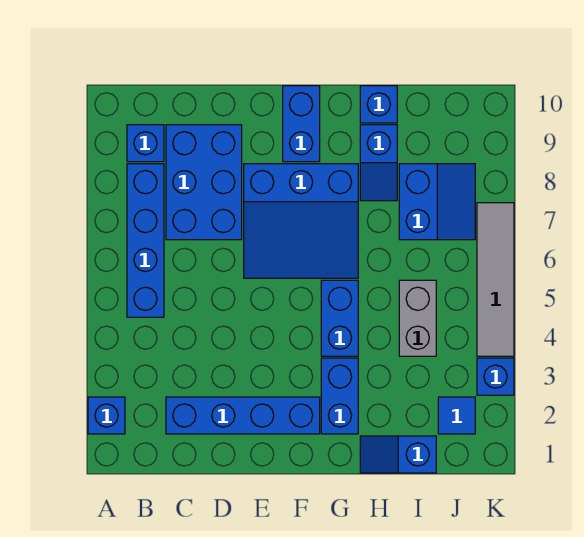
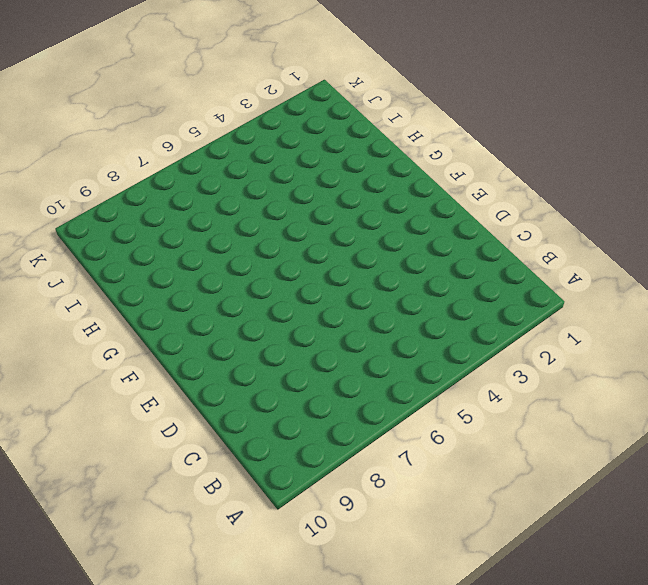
none -> blue 1x1 brick [88,397,125,434]
none -> blue 1x4 brick [127,164,164,317]
none -> blue 1x1 brick [127,125,164,162]

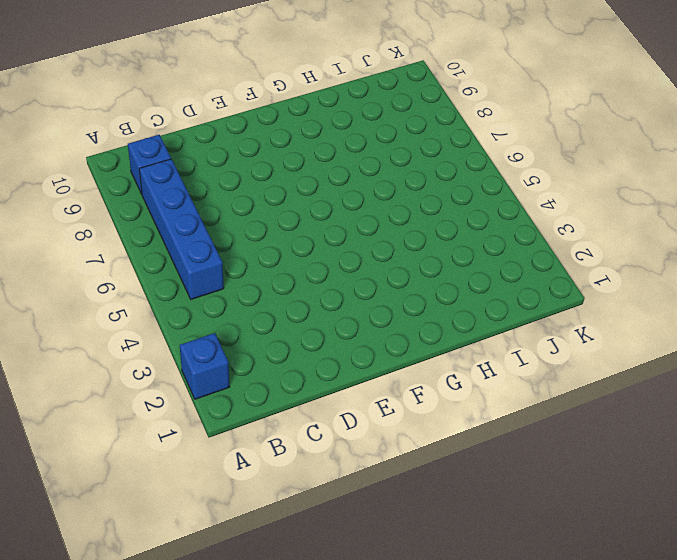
none -> blue 1x4 brick [166,397,320,434]
none -> blue 2x3 brick [166,125,242,240]
none -> blue 3x3 slope [244,164,358,278]

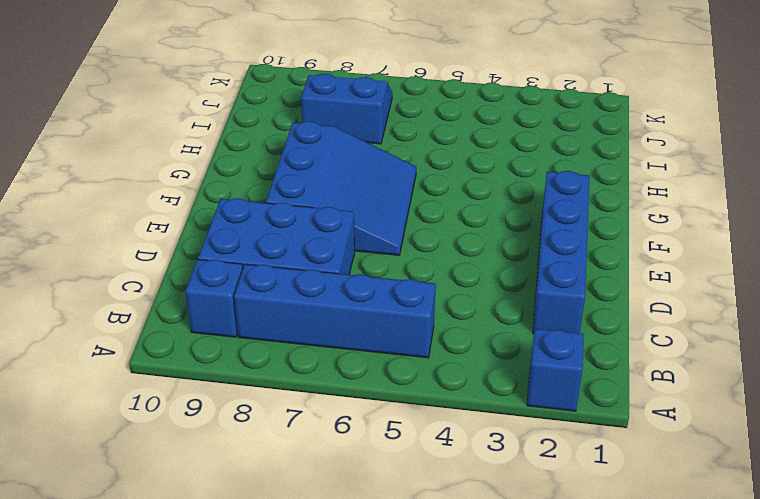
none -> blue 1x2 brick [283,86,320,162]
none -> blue 1x2 brick [321,358,358,434]
none -> blue 1x2 brick [321,280,358,356]

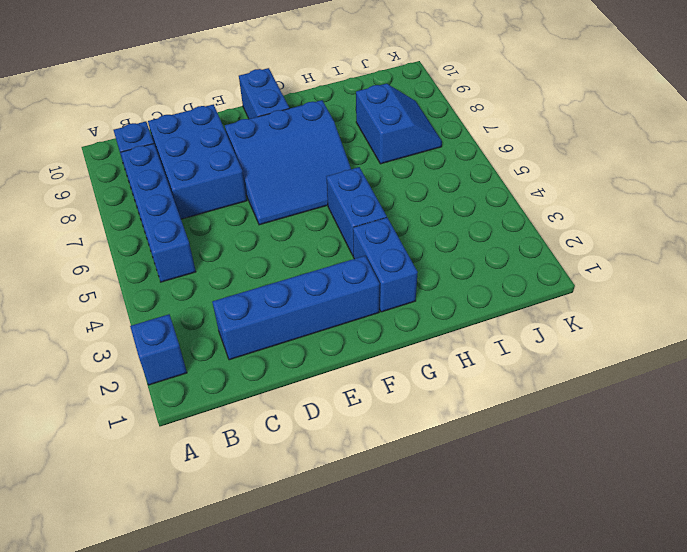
none -> blue 1x2 slope [360,436,436,473]
none -> blue 1x2 slope [360,125,397,201]
none -> blue 1x1 brick [360,86,397,123]

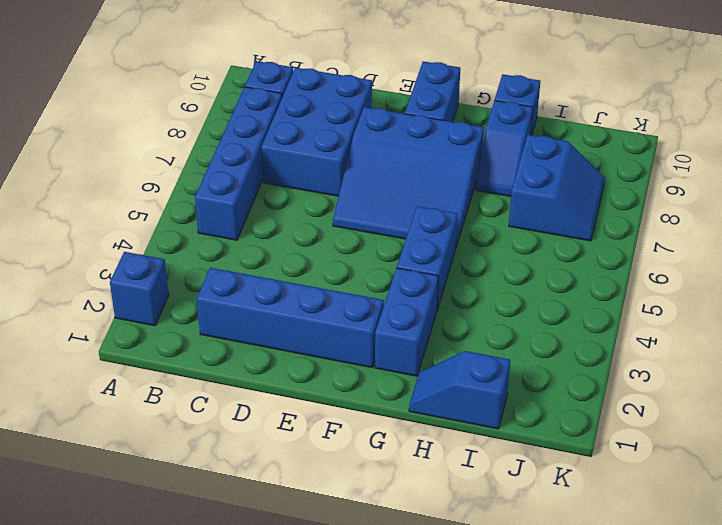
none -> grey 1x2 brick [399,280,436,356]
none -> blue 1x1 tile [438,397,475,434]
none -> blue 1x1 brick [477,358,514,395]

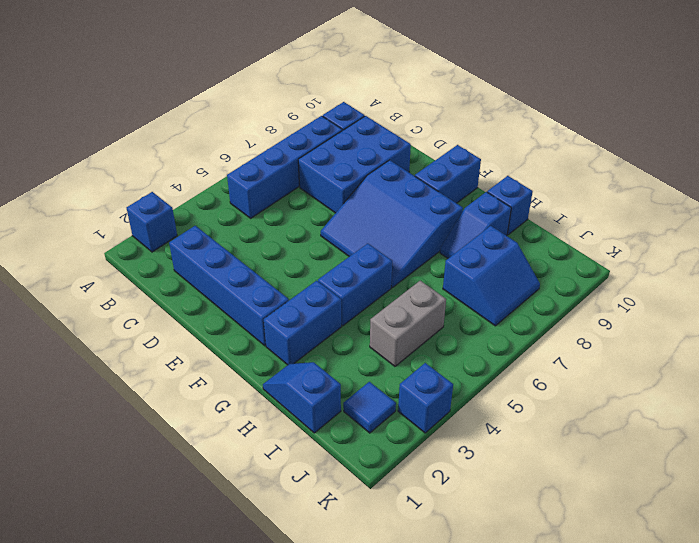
none -> grey 1x4 tile [477,203,514,356]

